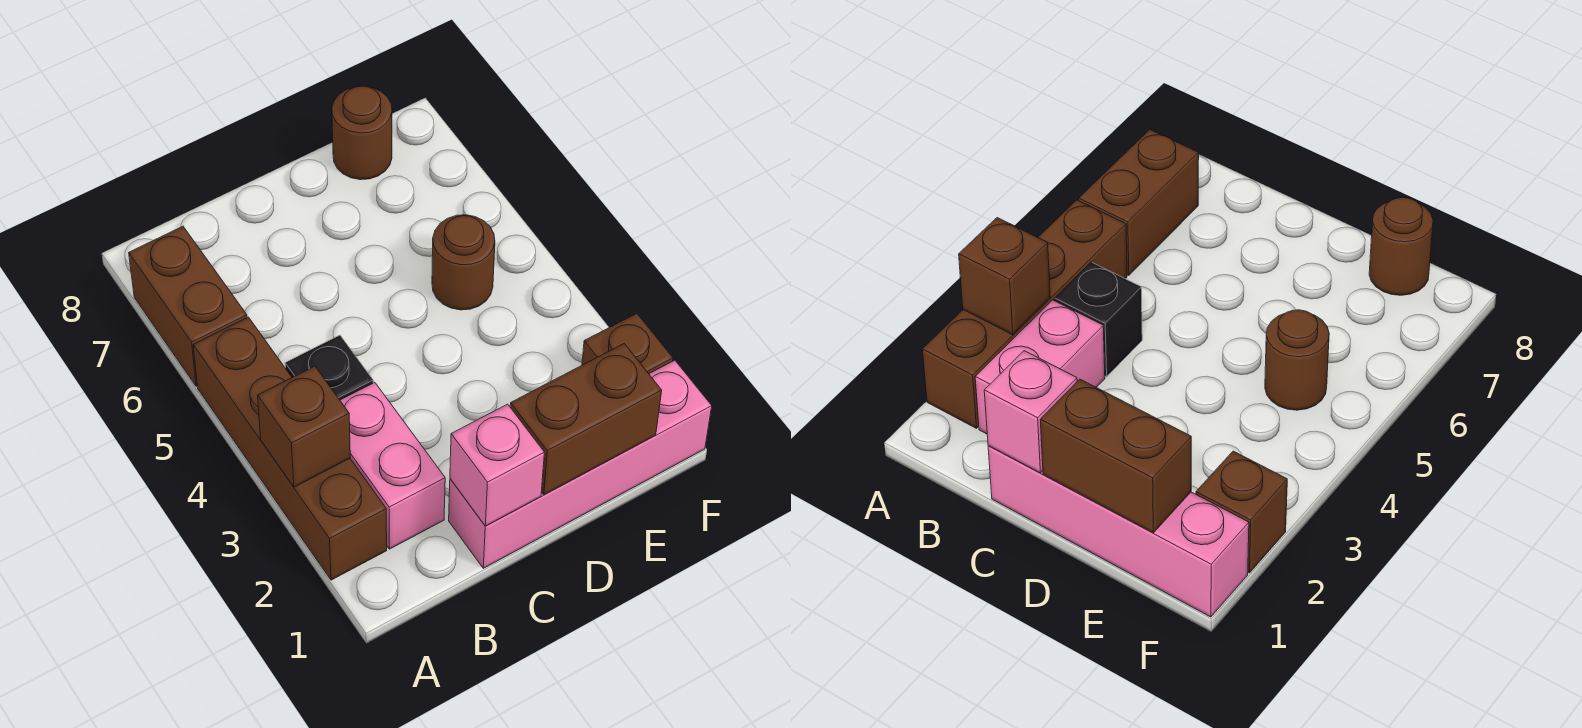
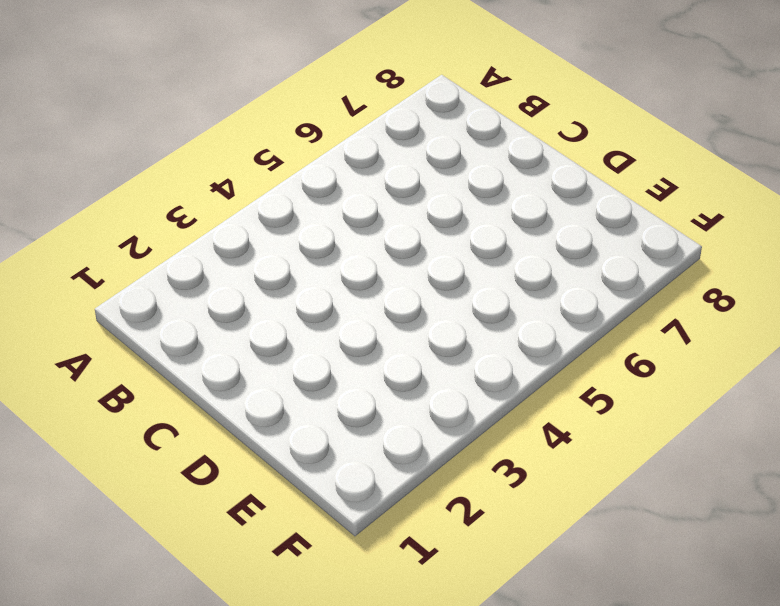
none -> brown 1x4 brick [193,317,387,580]
none -> brown 1x2 brick [129,226,247,386]

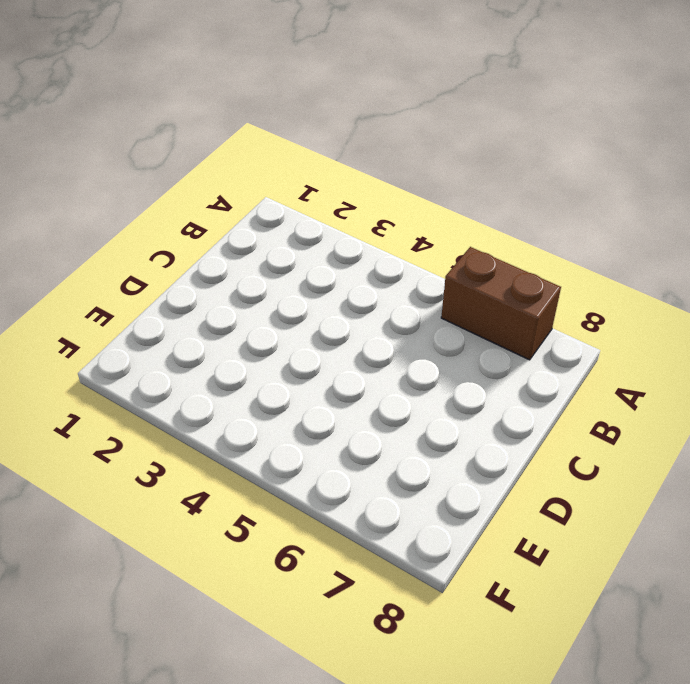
none -> brown 1x4 brick [193,317,387,580]
none -> pink 1x2 brick [340,382,445,549]

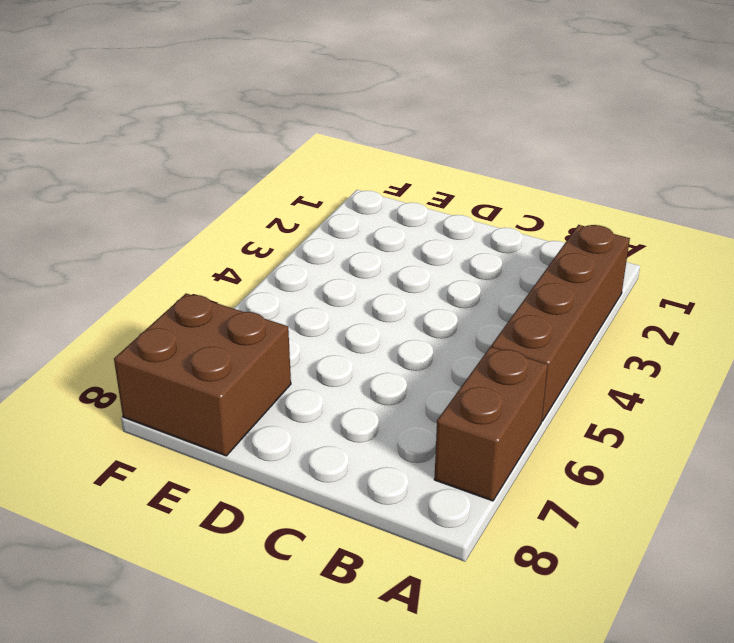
brown 2x2 brick [114,294,291,456] -> brown 1x1 round brick [332,86,392,180]
none -> pink 1x2 brick [340,382,445,549]
none -> black 1x1 brick [285,335,373,400]

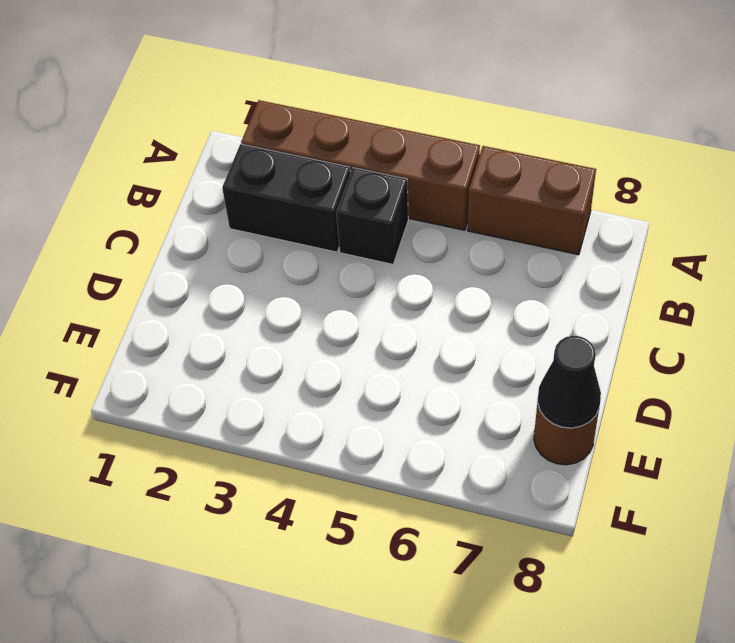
black 1x2 brick [222,144,350,252] -> pink 1x2 brick [340,382,445,549]
black 1x1 cone [538,336,601,428] -> none
none -> pink 1x4 brick [449,360,712,568]
none -> brown 1x1 round brick [432,215,495,310]

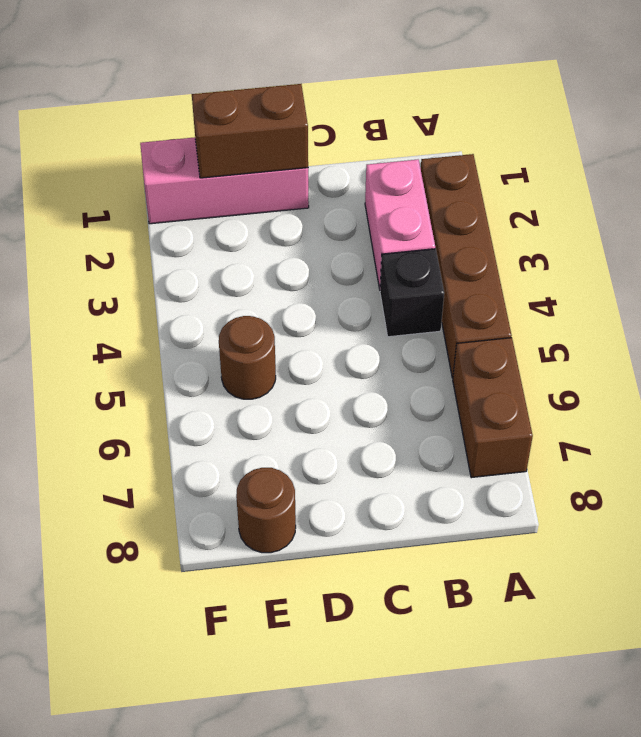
pink 1x3 brick [140,137,309,224] -> pink 1x4 brick [449,360,712,568]
none -> brown 1x1 brick [582,313,673,374]
none -> brown 1x1 brick [258,366,350,487]

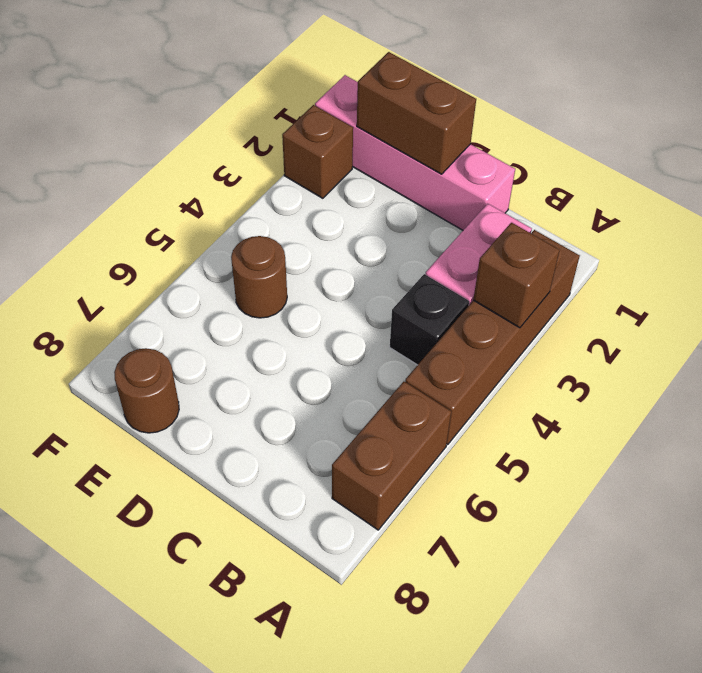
none -> pink 1x1 brick [450,404,544,526]

